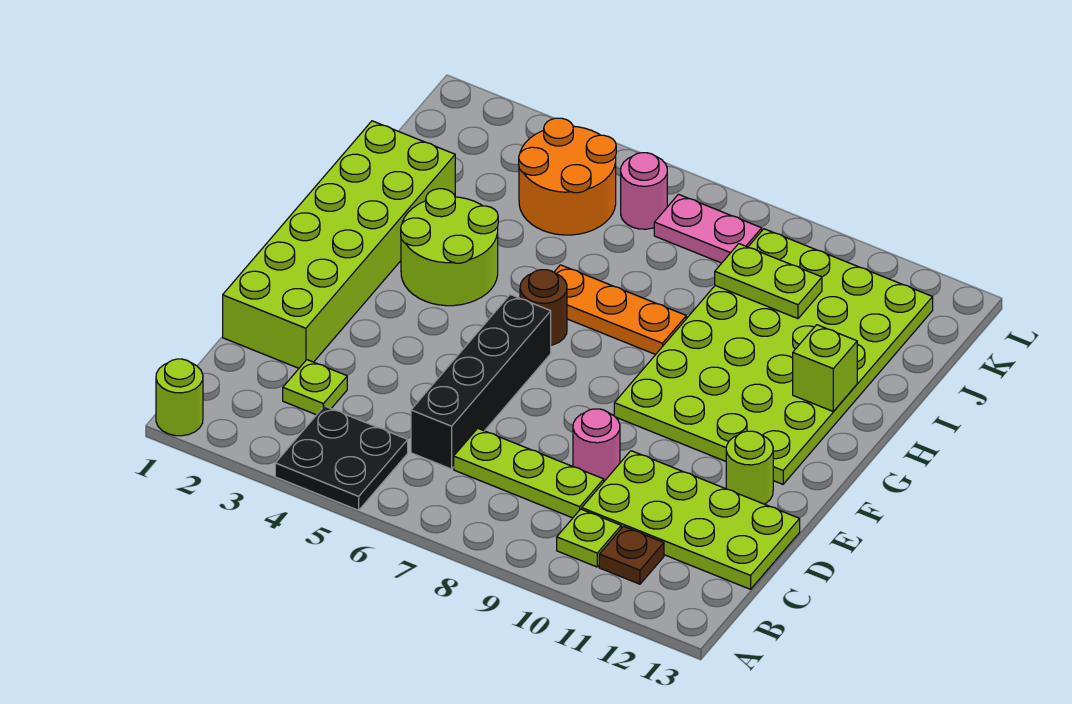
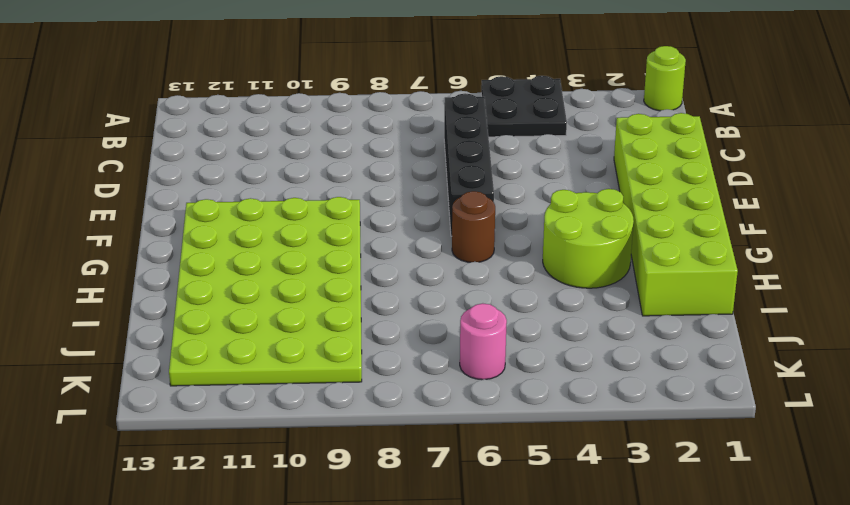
none -> lime 1x1 plate [557,509,621,567]
none -> brown 1x1 plate [599,526,664,584]
none -> lime 1x1 plate [283,360,347,415]

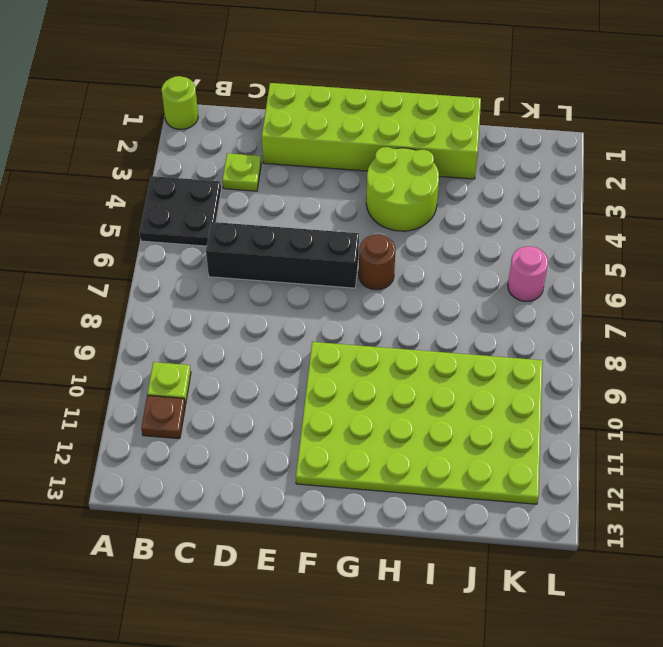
none -> lime 1x3 plate [454,428,604,518]
none -> lime 2x4 plate [582,451,800,589]
none -> pink 1x1 round brick [573,409,620,481]

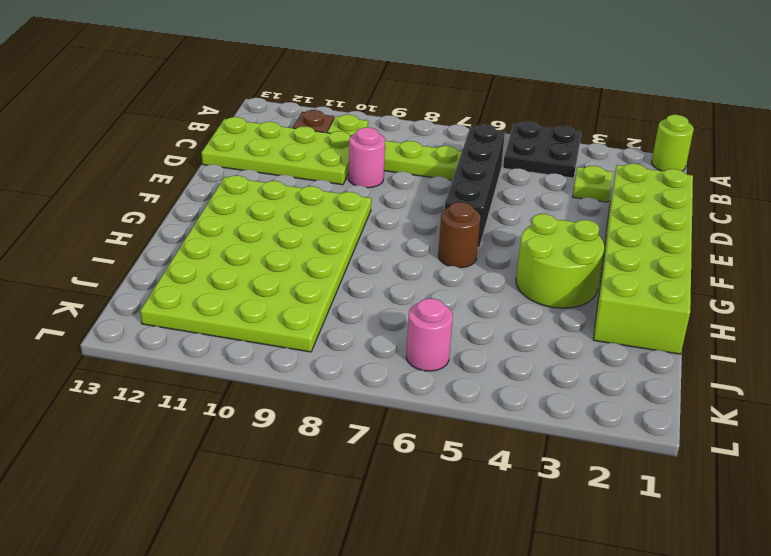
none -> lime 1x1 round brick [726,431,773,504]
none -> orange 1x3 plate [554,265,686,355]
none -> orange 2x2 round brick [519,118,616,235]

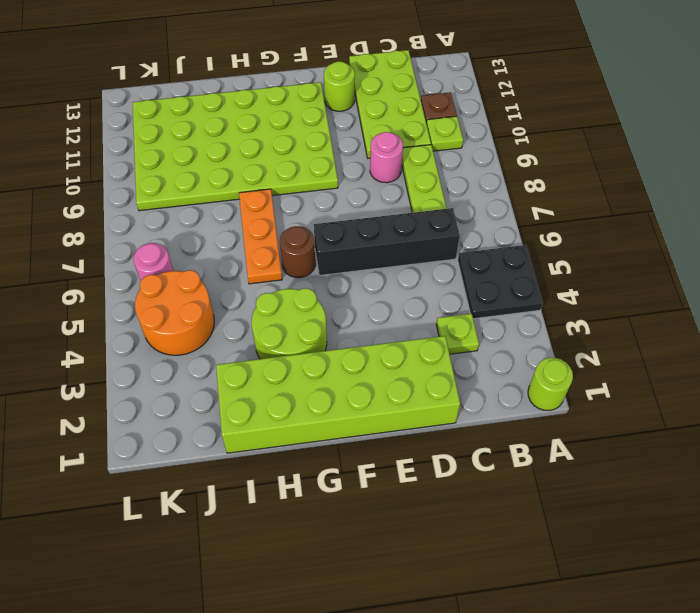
none -> pink 1x2 plate [654,194,762,263]
none -> lime 1x1 brick [793,325,857,412]
none -> lime 1x2 plate [715,244,822,319]

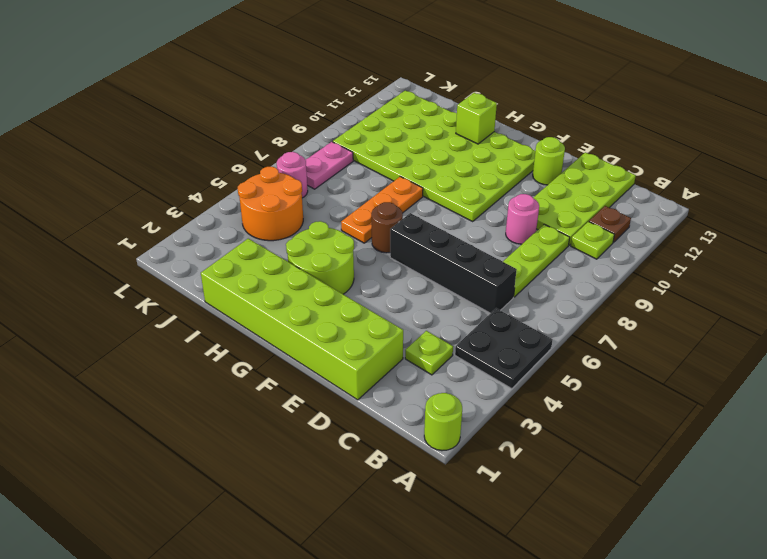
none -> lime 1x2 plate [715,244,822,319]

